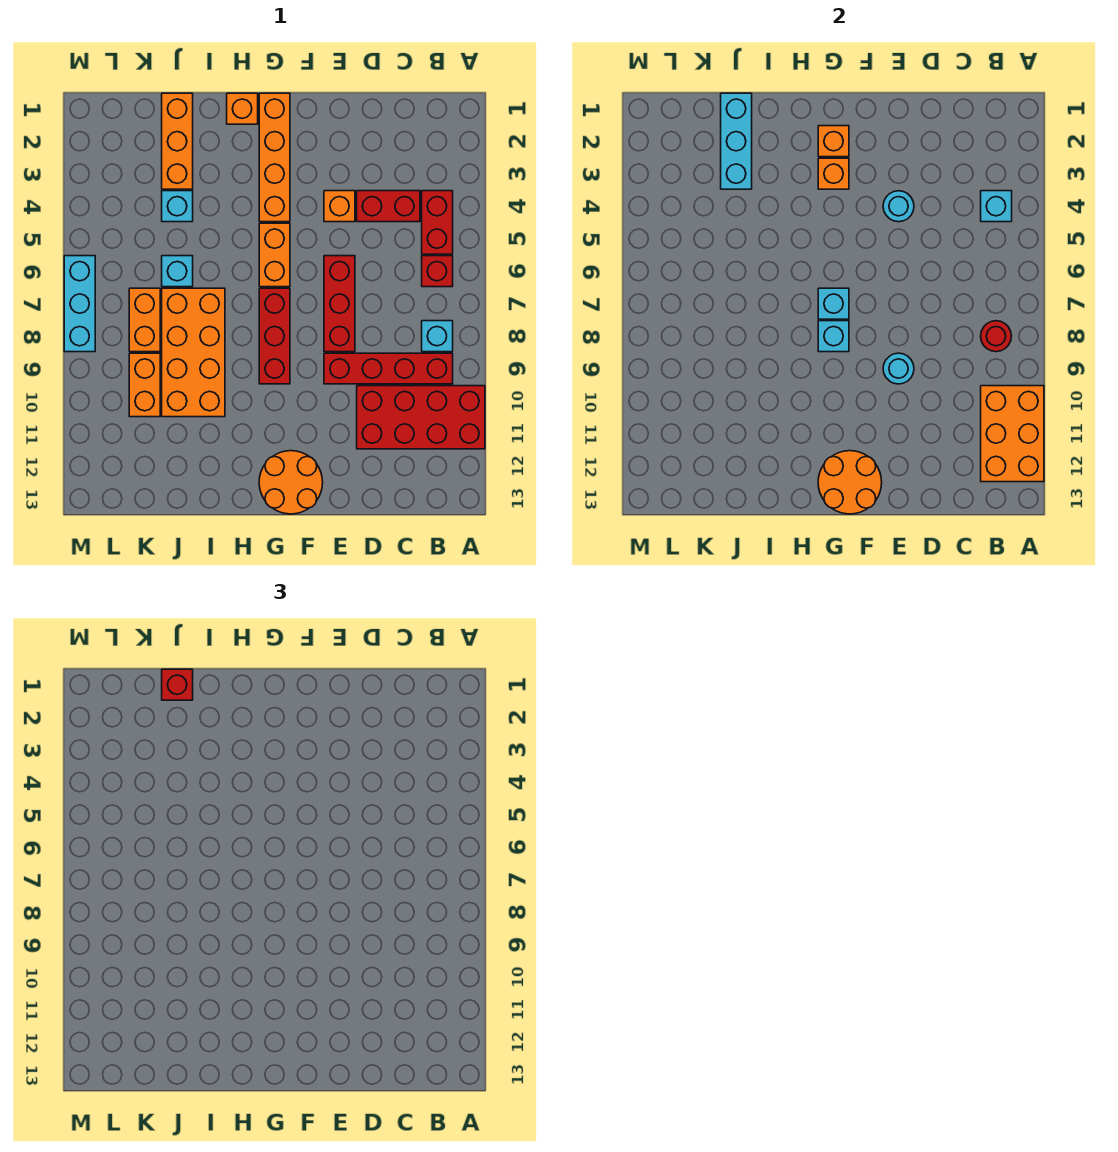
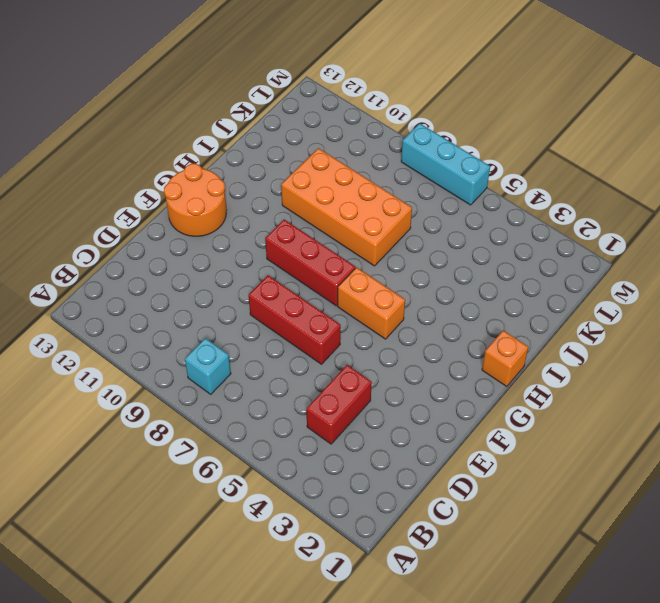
none -> red 2x4 brick [357,386,485,449]
none -> red 1x2 brick [422,191,453,254]
none -> red 1x1 brick [422,256,453,287]
none -> red 1x4 brick [324,353,453,384]

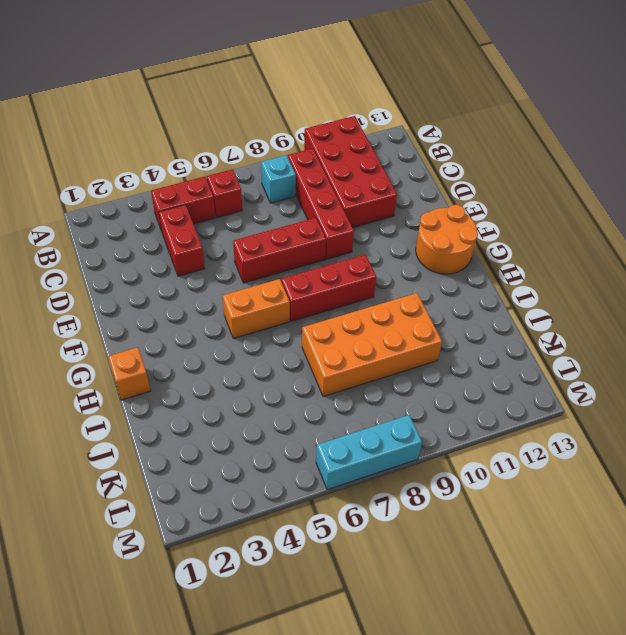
none -> orange 1x1 brick [324,191,355,222]
none -> orange 1x4 brick [259,93,290,222]
none -> orange 1x3 brick [162,93,193,189]
none -> cyan 1x1 brick [162,191,193,222]

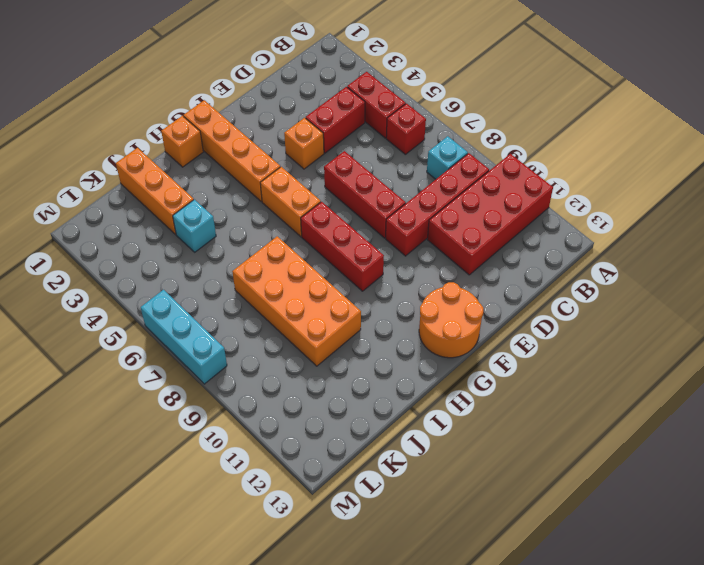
none -> cyan 1x1 brick [162,256,193,287]
none -> orange 1x2 brick [129,288,160,352]
none -> orange 1x2 brick [129,353,160,417]
none -> orange 2x3 brick [981,386,1044,482]

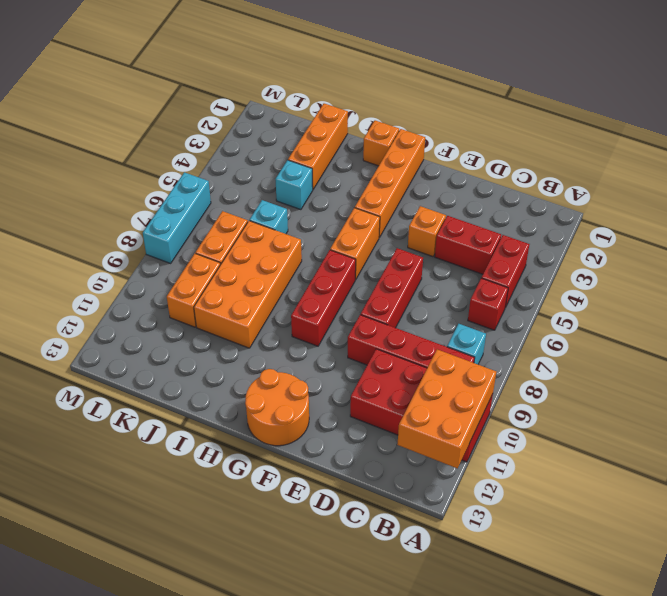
none -> cyan 1x1 brick [981,191,1012,222]
none -> red 1x1 round brick [981,321,1011,352]
none -> cyan 1x1 round brick [883,191,914,222]
none -> cyan 1x1 round brick [883,353,914,384]

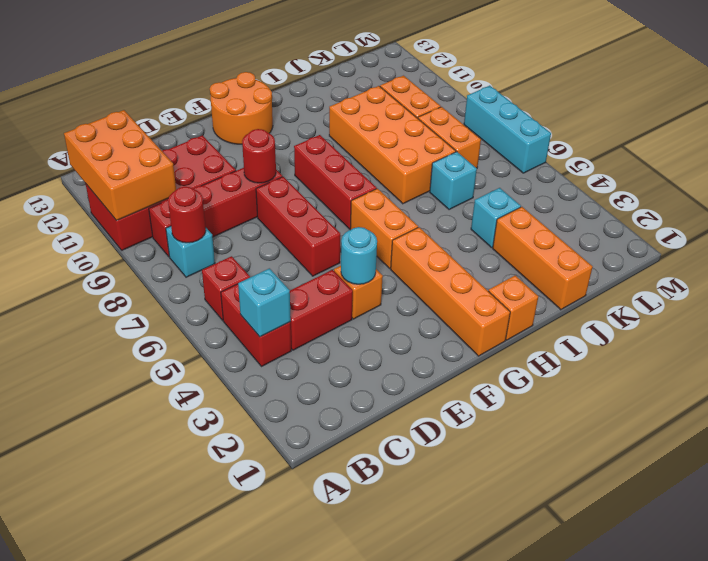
red 1x1 round brick [242,129,276,183] -> cyan 1x1 round brick [883,353,914,384]
none -> orange 2x2 round brick [818,451,882,514]
none -> orange 1x1 brick [818,126,849,157]
none -> orange 1x1 brick [818,158,849,189]
none -> cyan 1x1 brick [818,288,849,319]

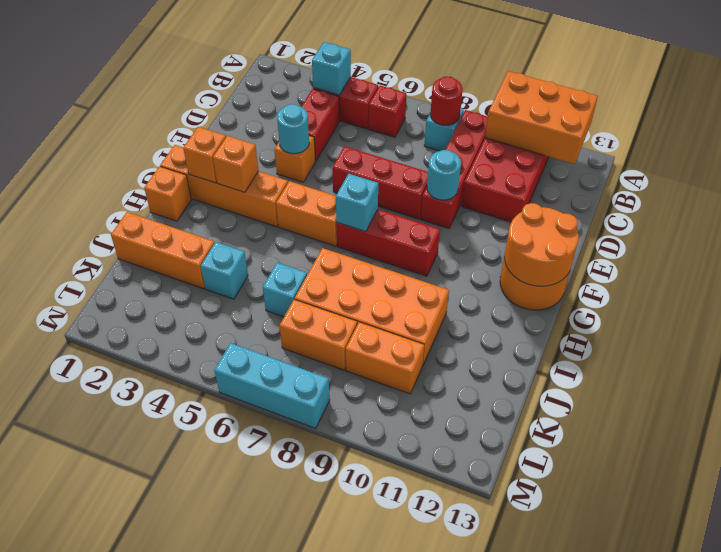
none -> cyan 1x1 brick [818,321,849,352]
none -> cyan 1x3 brick [721,93,752,189]
none -> red 1x1 brick [162,669,193,700]

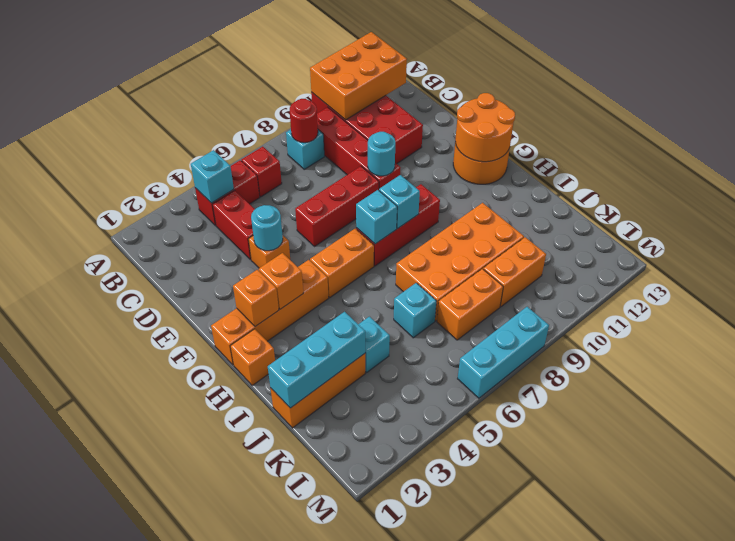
none -> red 1x1 brick [162,669,193,700]

